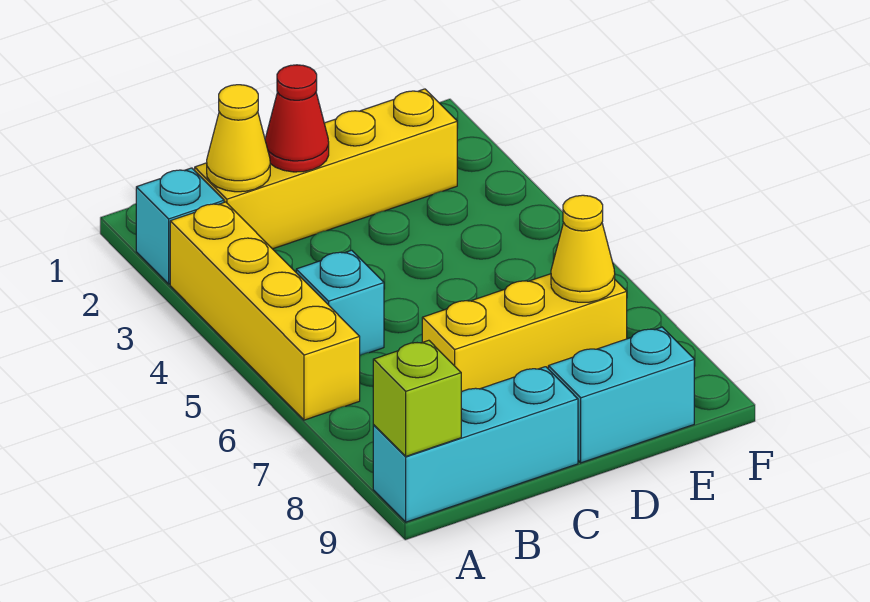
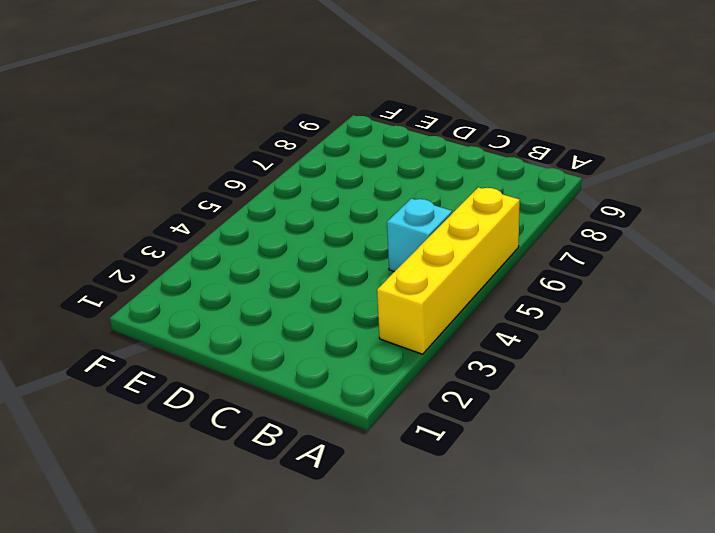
none -> cyan 1x1 brick [136,168,224,284]
none -> cyan 1x3 brick [373,367,578,522]

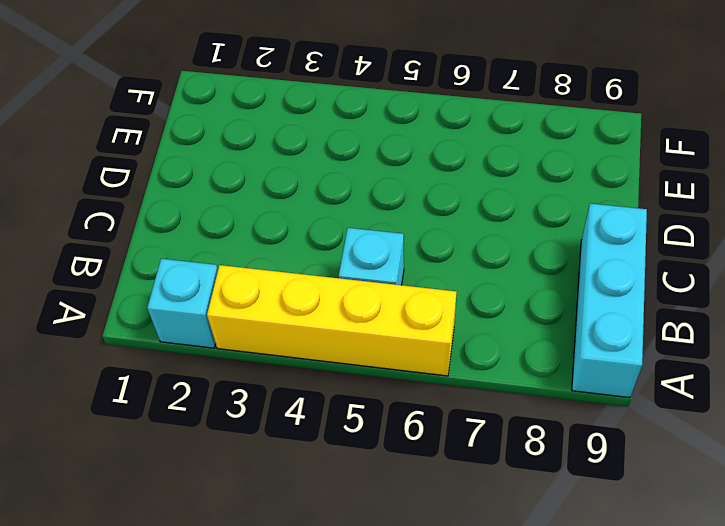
none -> yellow 1x4 brick [195,89,457,249]
none -> yellow 1x3 brick [422,274,627,392]

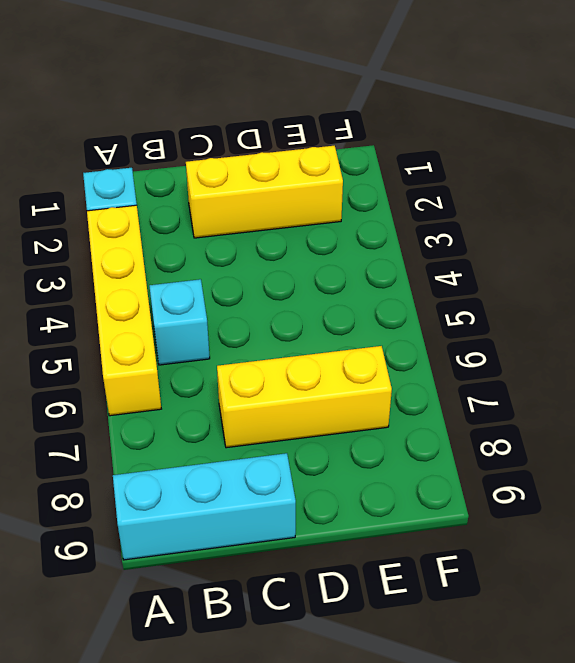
yellow 1x3 brick [186,146,343,238] -> yellow 1x4 brick [195,89,457,249]
none -> cyan 1x2 brick [548,327,694,463]
none -> lime 1x1 brick [373,340,461,456]

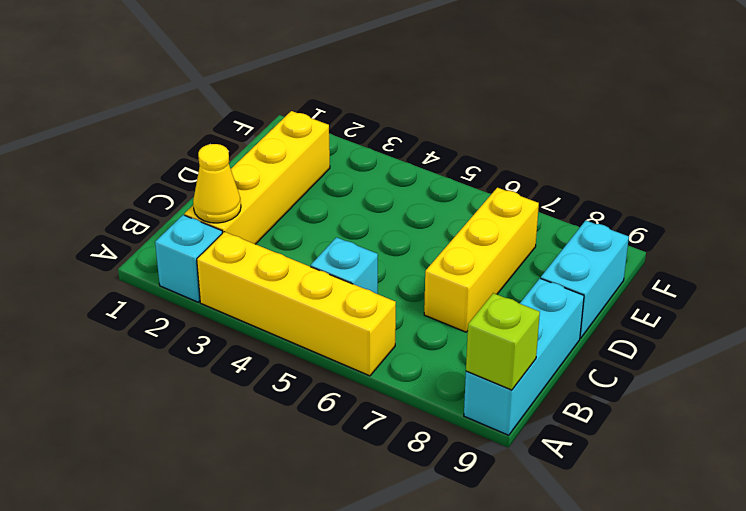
none -> red 1x1 cone [265,65,329,172]
none -> yellow 1x1 cone [551,195,615,302]

